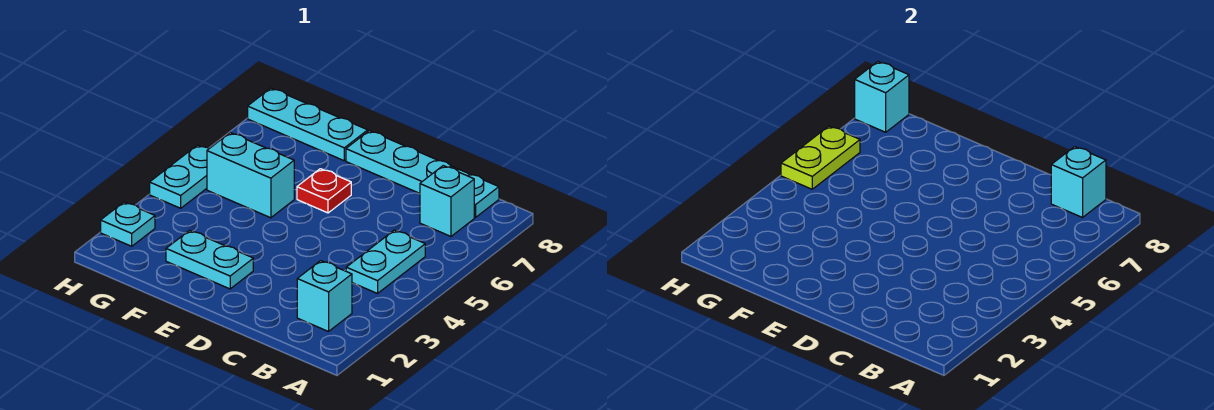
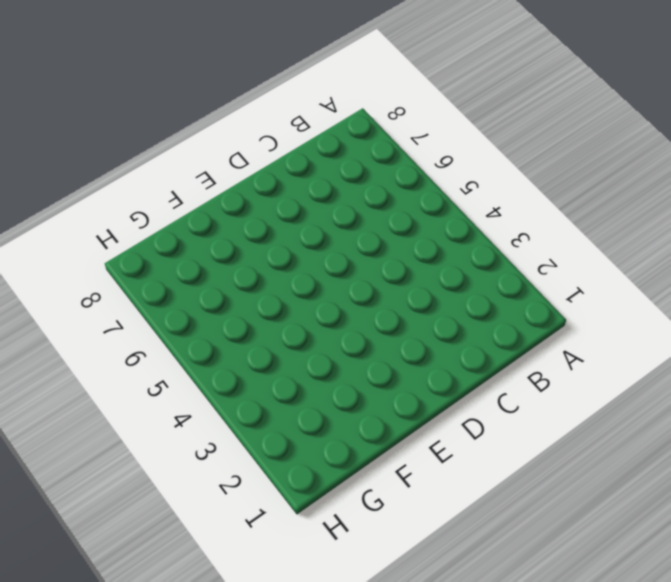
none -> cyan 1x1 brick [297,261,352,332]
none -> cyan 1x2 plate [346,230,425,294]
none -> cyan 1x1 brick [420,166,474,236]

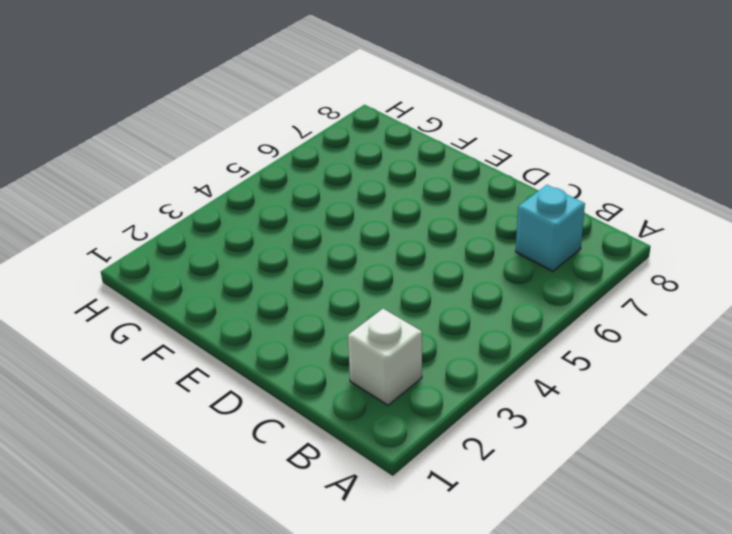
white 1x1 brick [348,309,422,405] -> cyan 1x1 brick [297,261,352,332]
none -> cyan 1x2 plate [346,230,425,294]
none -> cyan 1x4 plate [346,131,499,218]
none -> cyan 1x2 plate [166,231,253,289]

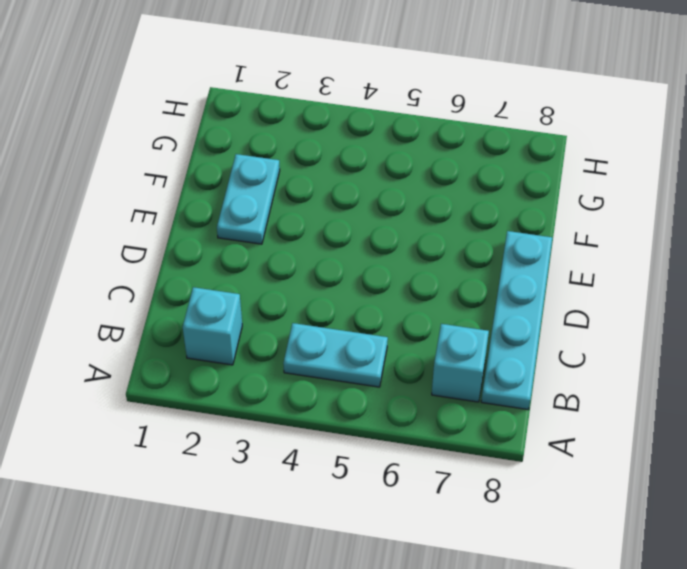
none -> red 1x1 plate [297,169,351,213]
none -> cyan 1x2 brick [207,133,294,218]
none -> cyan 1x3 plate [248,88,368,161]

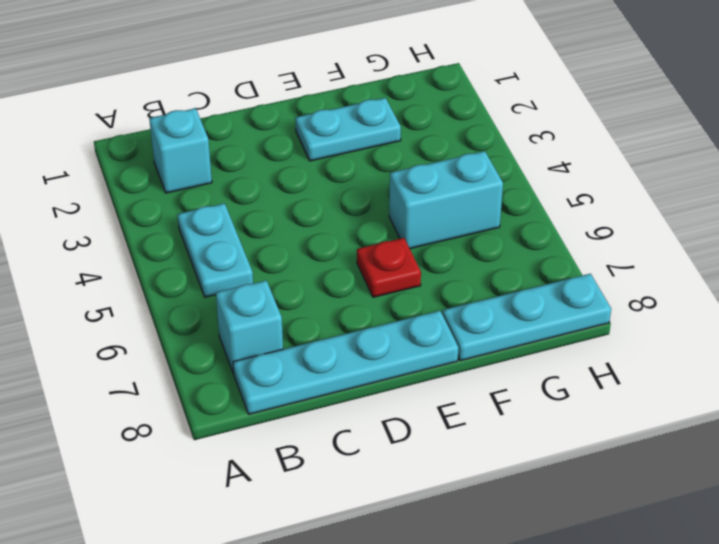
none -> cyan 1x1 plate [101,202,155,246]
none -> cyan 1x2 plate [150,145,209,208]
none -> cyan 1x1 brick [1051,147,1106,218]

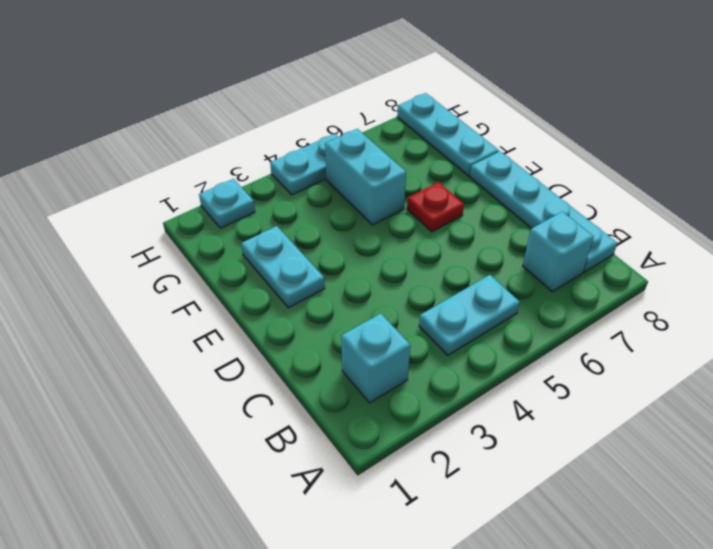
none -> cyan 1x1 brick [1051,147,1106,218]
none -> lime 1x2 plate [781,126,860,189]
none -> cyan 1x1 brick [855,62,909,132]

